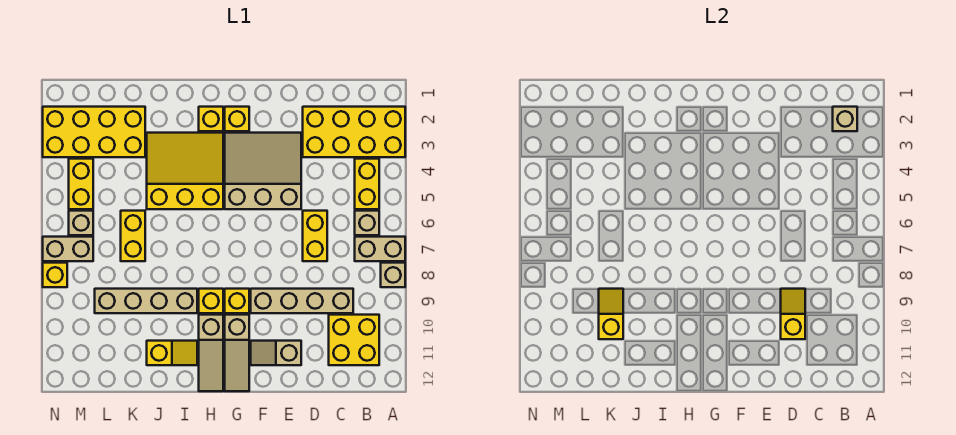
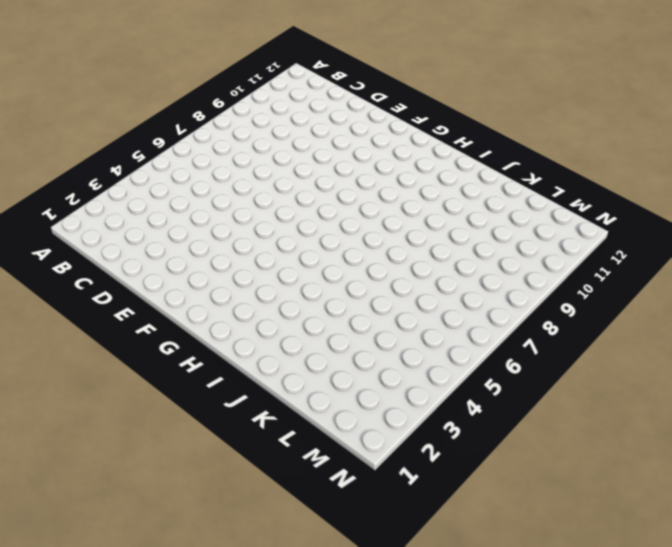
none -> yellow 2x4 brick [303,107,405,157]
none -> tan 1x2 brick [355,237,405,261]
none -> tan 1x1 brick [381,263,405,287]

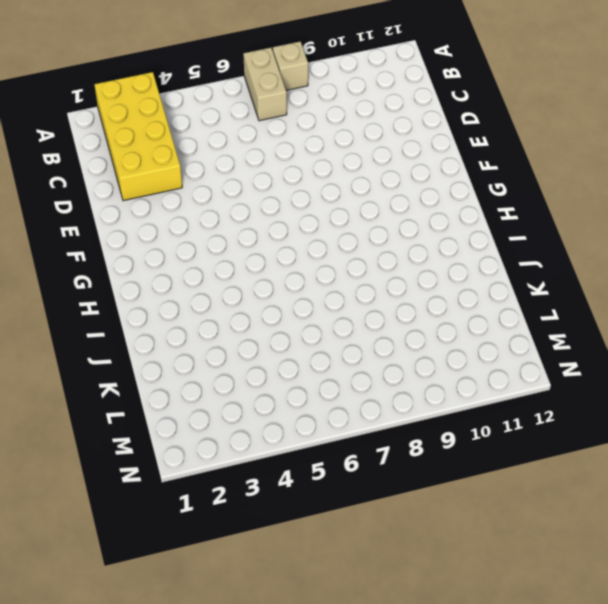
none -> yellow 1x2 brick [355,159,379,209]
none -> tan 1x1 brick [355,211,379,235]
none -> yellow 2x2 brick [329,315,379,365]

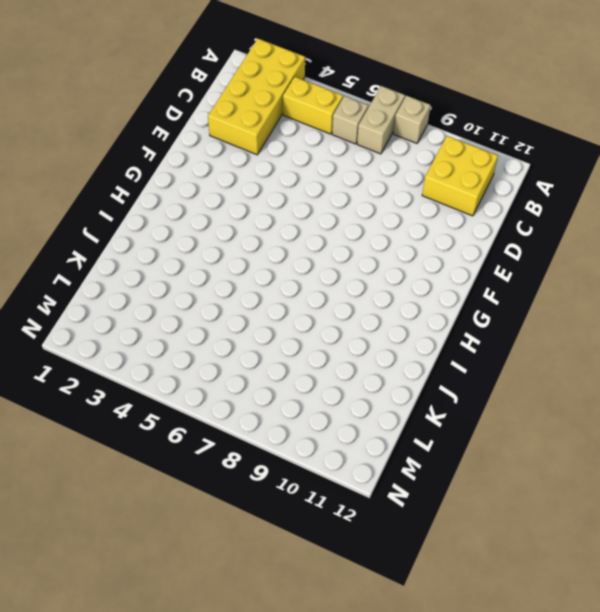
none -> tan 1x4 brick [251,289,353,313]
none -> yellow 1x2 brick [303,211,327,261]
none -> tan 3x3 slope [225,133,301,209]

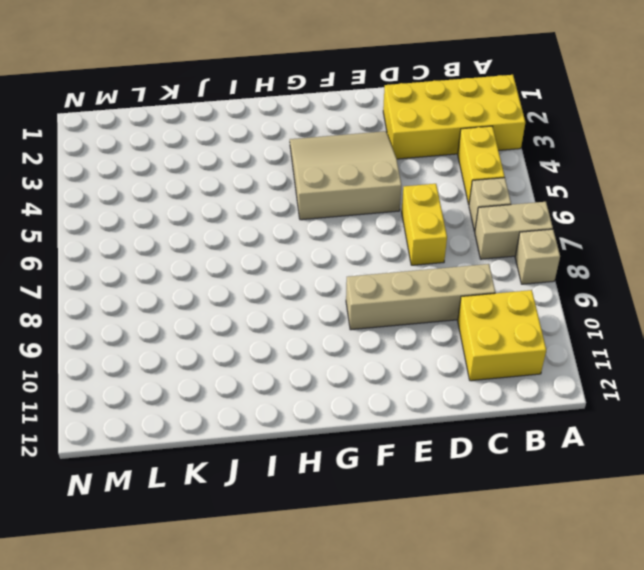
none -> tan 1x2 slope [251,341,301,365]
none -> yellow 1x1 brick [225,107,249,131]
none -> yellow 1x1 brick [225,289,249,313]

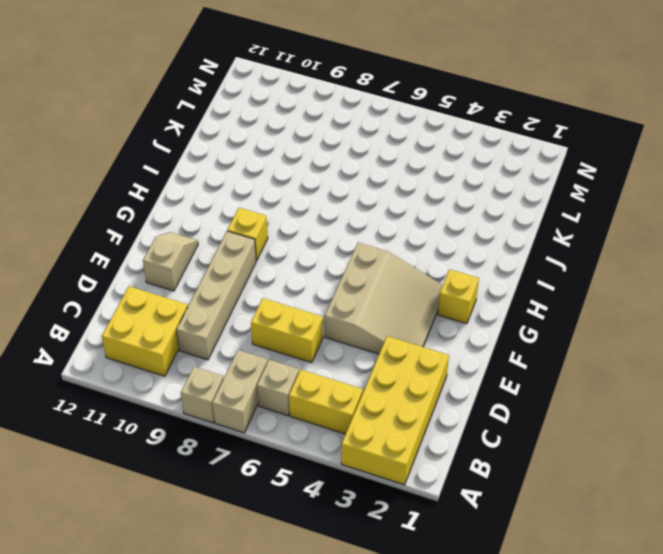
none -> tan 1x3 slope [225,315,249,391]
none -> yellow 1x1 brick [199,107,223,131]
none -> yellow 3x3 slope [147,133,223,209]

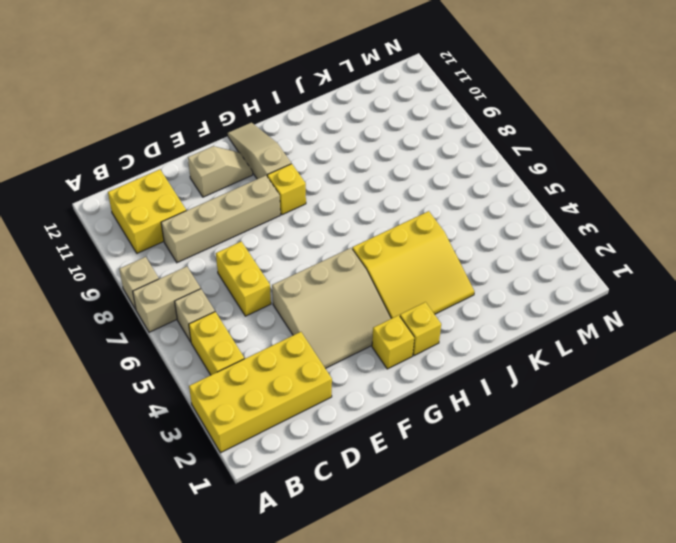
none -> yellow 1x1 brick [199,289,223,313]
none -> tan 1x3 slope [199,315,223,391]
none -> tan 1x4 brick [95,289,197,313]

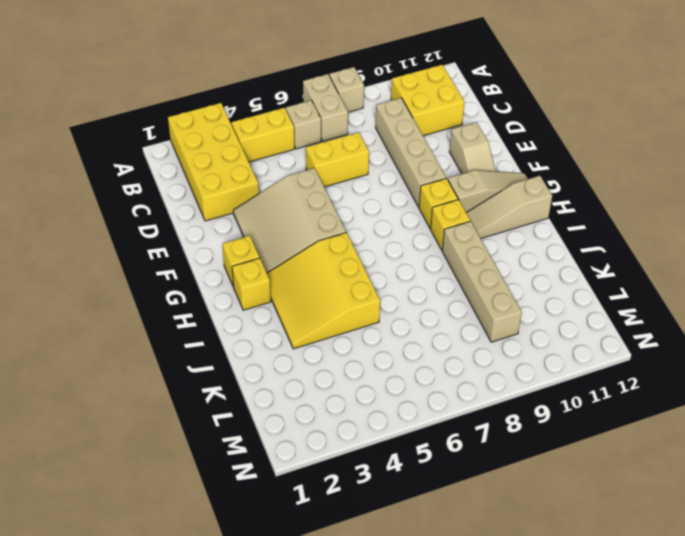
tan 1x3 slope [466,176,552,238] -> tan 1x3 slope turned to [199,315,223,391]
none -> yellow 1x2 slope [147,341,197,365]
none -> yellow 2x4 brick [43,107,145,157]
none -> yellow 1x2 brick [121,211,145,261]

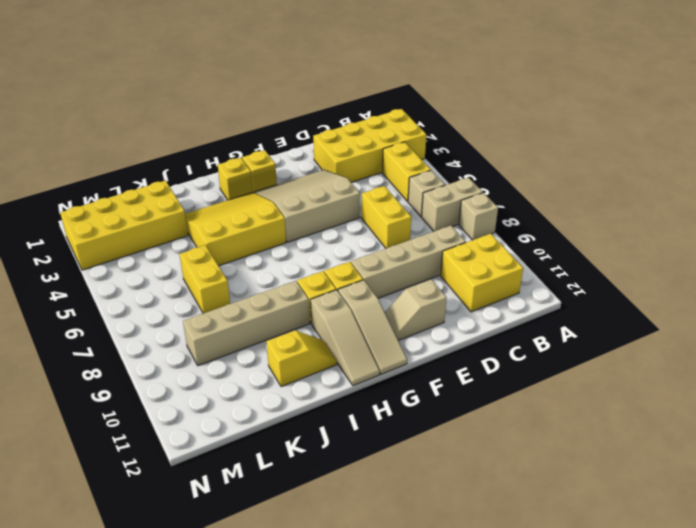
none -> yellow 1x2 brick [69,159,93,209]
none -> tan 1x1 brick [69,211,93,235]
none -> tan 1x2 brick [43,237,93,261]

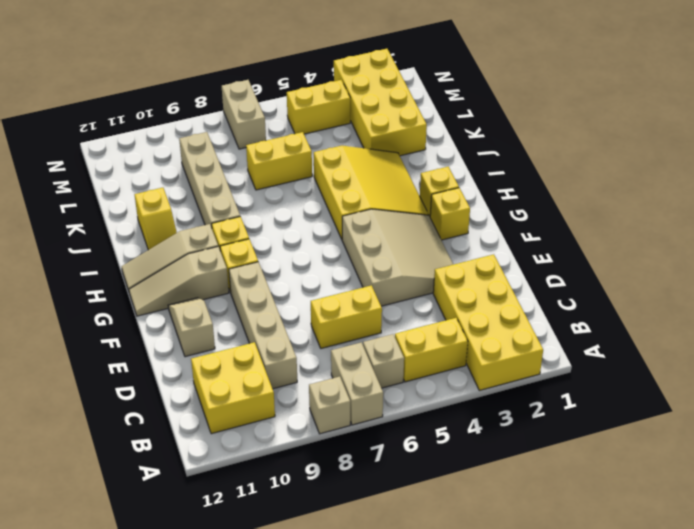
none -> tan 1x1 brick [69,211,93,235]
none -> yellow 1x1 brick [43,263,67,287]
none -> tan 1x1 brick [833,107,857,131]

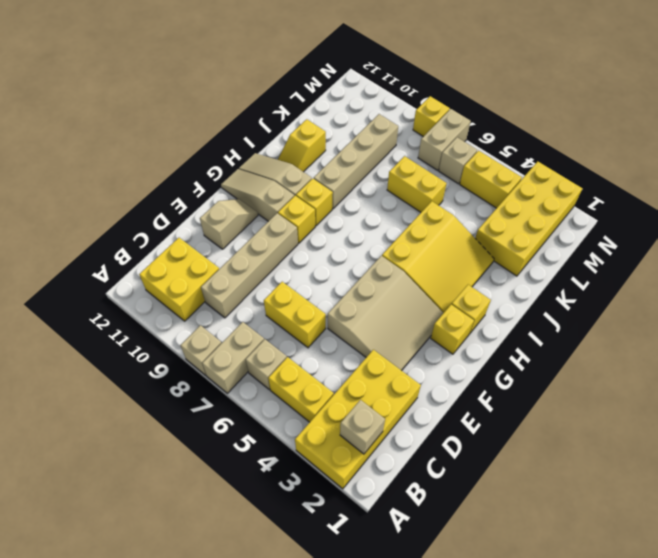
none -> yellow 1x2 slope [781,289,805,339]
none -> yellow 1x2 slope [599,289,623,339]

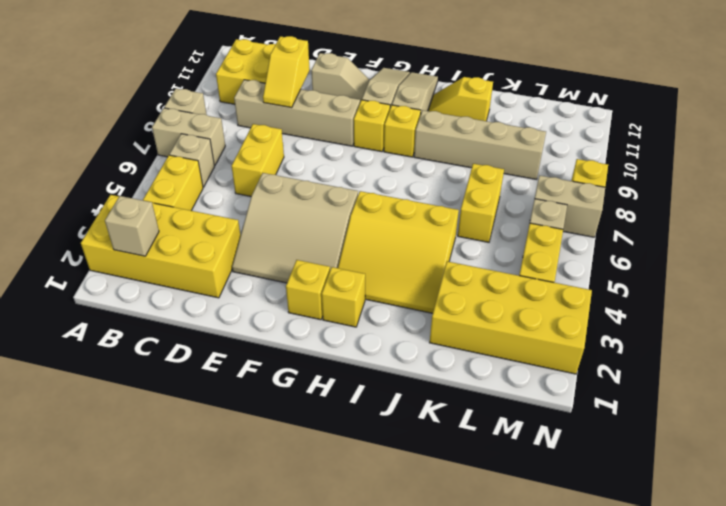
none -> yellow 1x2 slope [599,289,623,339]

